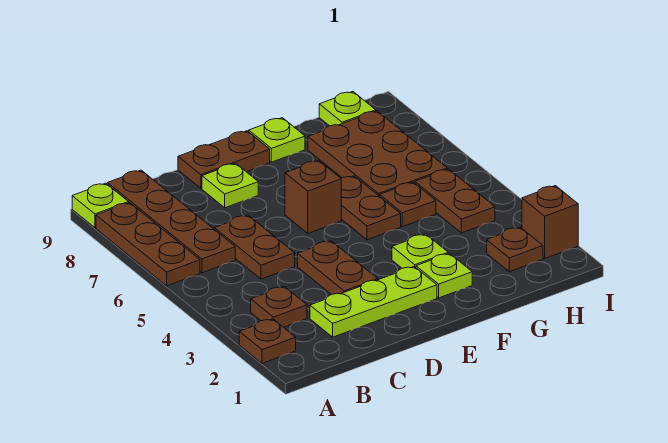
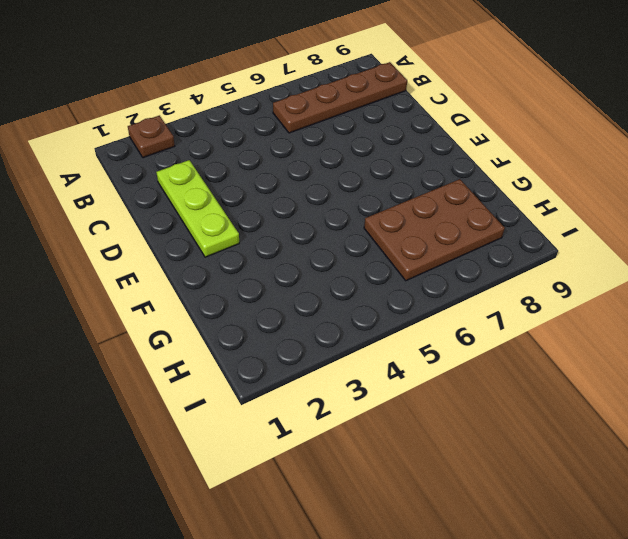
none -> brown 1x3 plate [96,203,200,286]
none -> lime 1x1 plate [72,183,129,228]
none -> brown 1x1 plate [251,286,307,327]

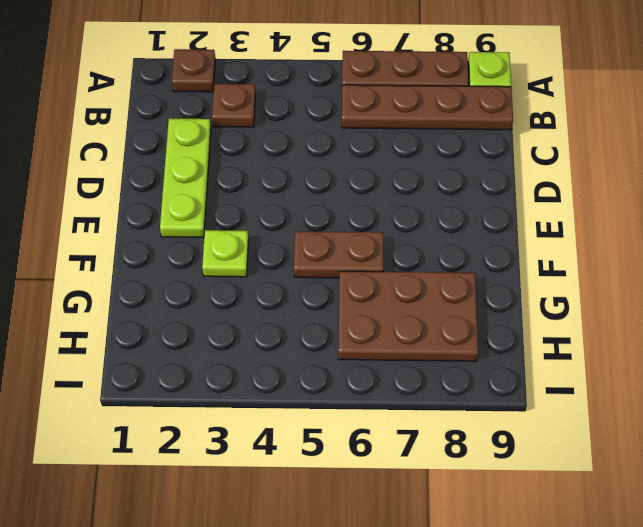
none -> brown 1x2 plate [214,215,295,279]
none -> brown 1x2 plate [298,241,378,295]
none -> lime 1x1 plate [202,163,258,208]

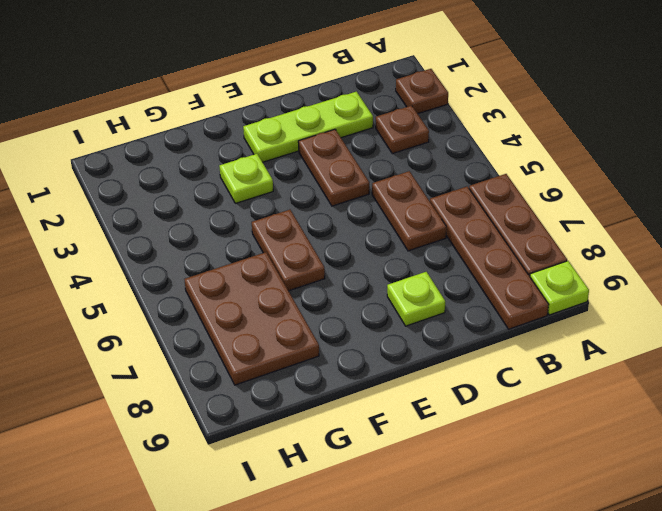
none -> brown 1x2 plate [178,131,270,188]
none -> brown 1x1 brick [285,160,341,233]
none -> lime 1x1 plate [416,253,472,298]

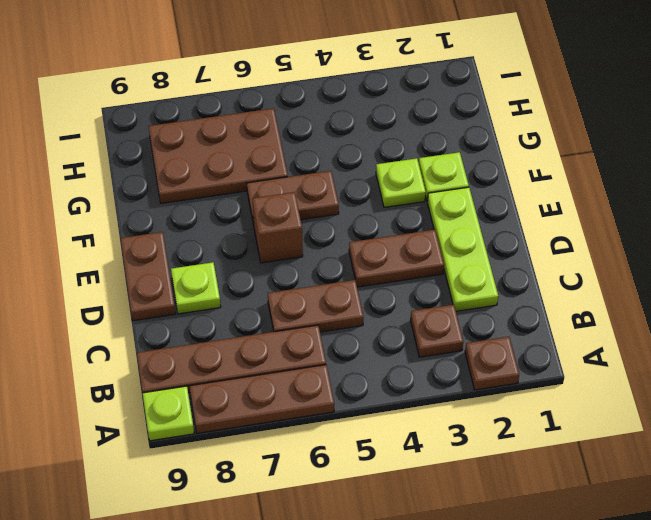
none -> lime 1x1 plate [249,118,305,162]
none -> brown 1x1 plate [380,182,436,227]
none -> brown 1x1 plate [487,227,543,272]

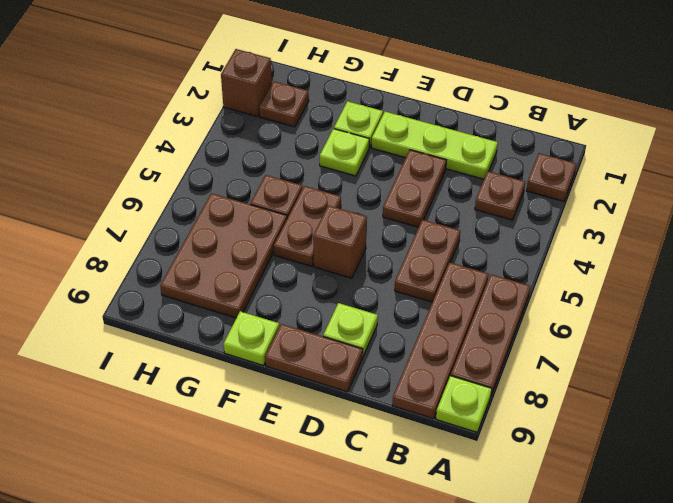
none -> brown 1x2 plate [415,169,495,233]
none -> lime 1x1 plate [319,92,376,126]

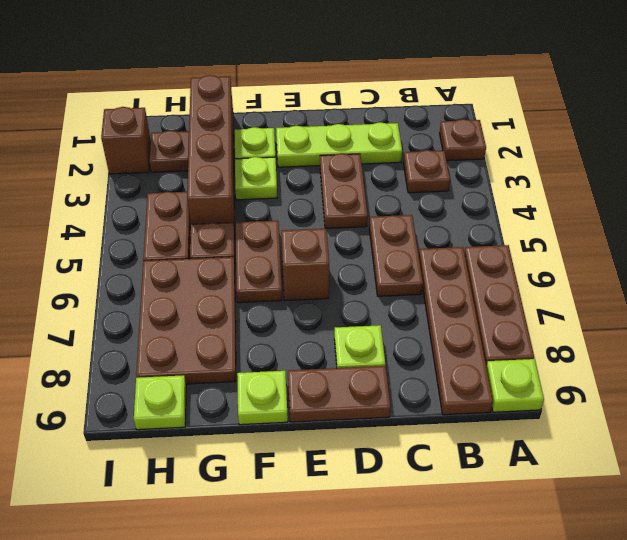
brown 1x4 brick [187,75,235,231] -> none

